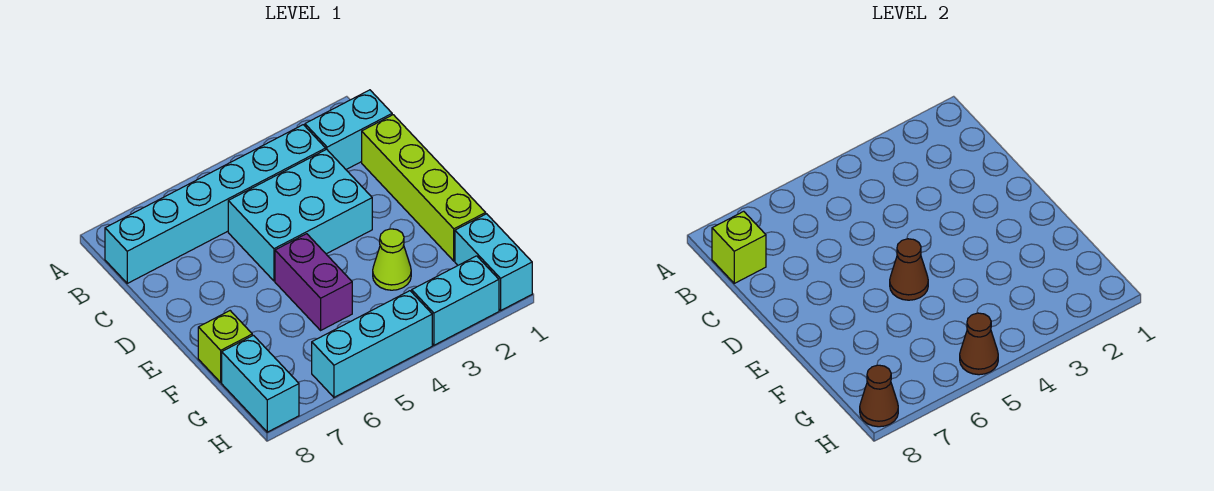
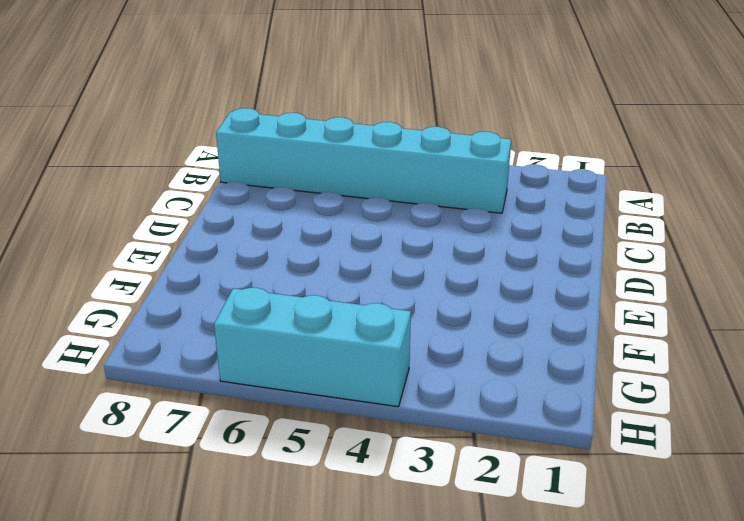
none -> cyan 1x2 brick [305,90,392,169]
none -> lime 1x4 brick [362,115,486,261]
none -> cyan 2x3 brick [228,149,372,281]

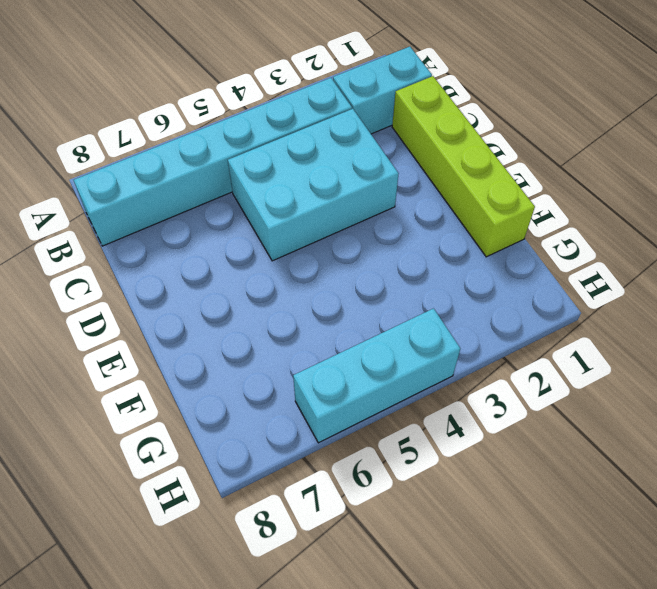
none -> purple 1x2 brick [275,234,352,330]
none -> lime 1x1 cone [373,229,411,290]
none -> lime 1x1 brick [198,311,252,382]

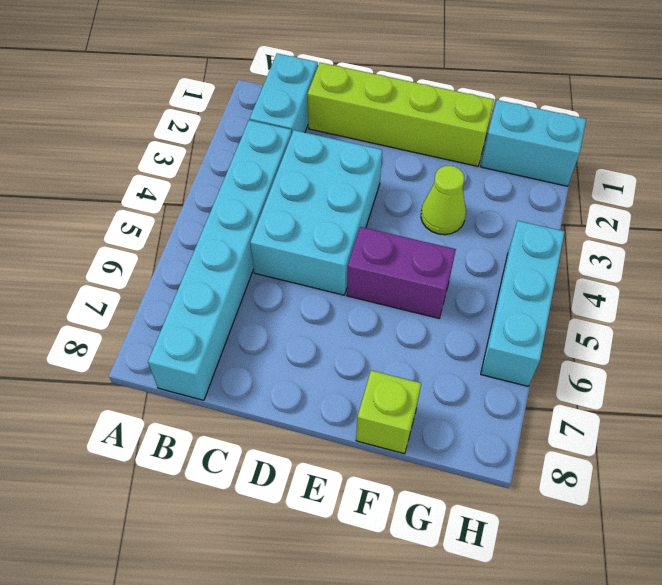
none -> cyan 1x2 brick [222,335,299,432]
none -> cyan 1x2 brick [412,256,499,345]
none -> lime 1x1 brick [712,211,766,283]

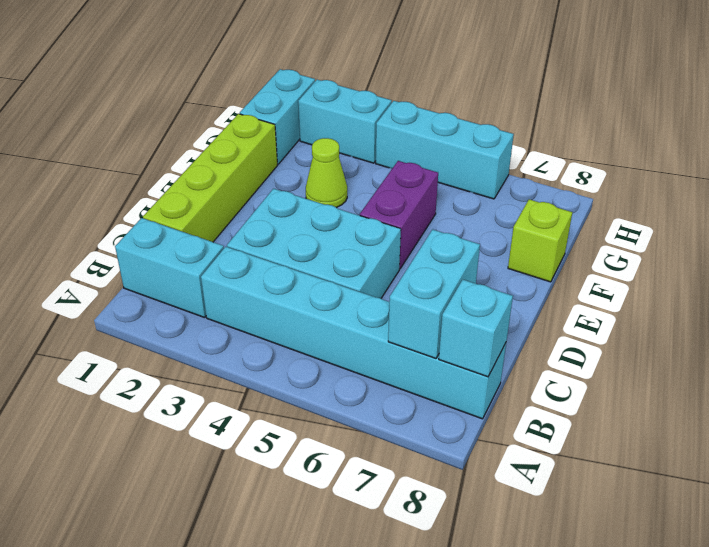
cyan 1x2 brick [388,229,480,358] -> cyan 1x2 brick moved to [222,335,299,432]
cyan 1x1 brick [439,280,513,377] -> lime 1x1 brick [712,211,766,283]
none -> brown 1x1 cone [890,239,928,300]
none -> brown 1x1 cone [960,313,998,375]
none -> brown 1x1 cone [860,365,898,427]

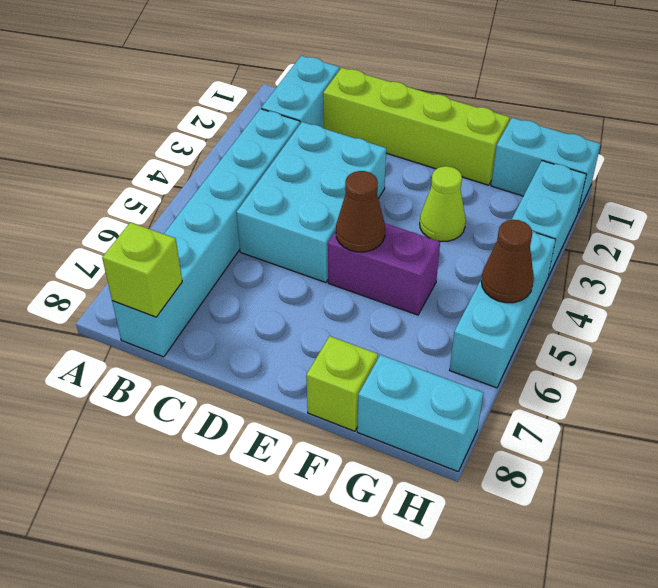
none -> brown 1x1 cone [860,365,898,427]

